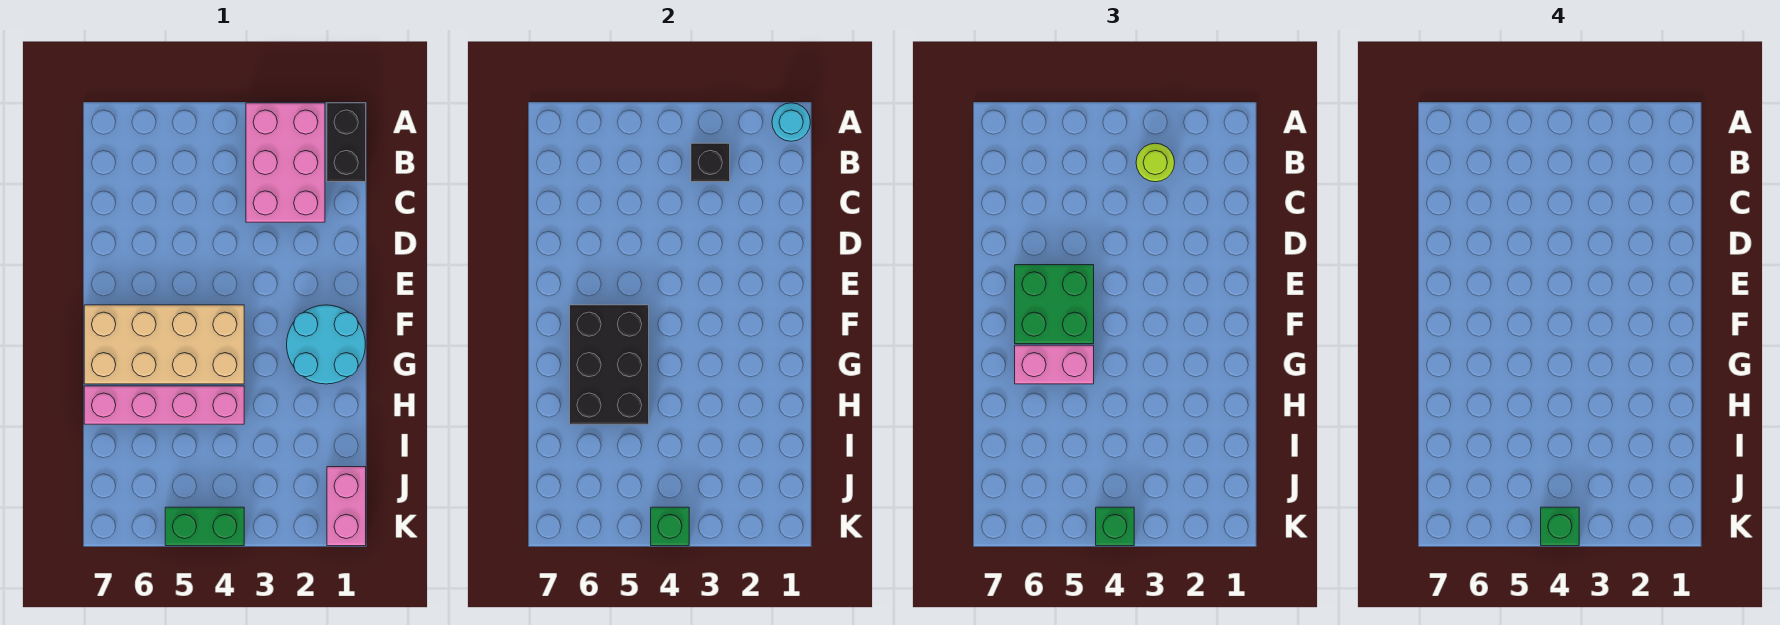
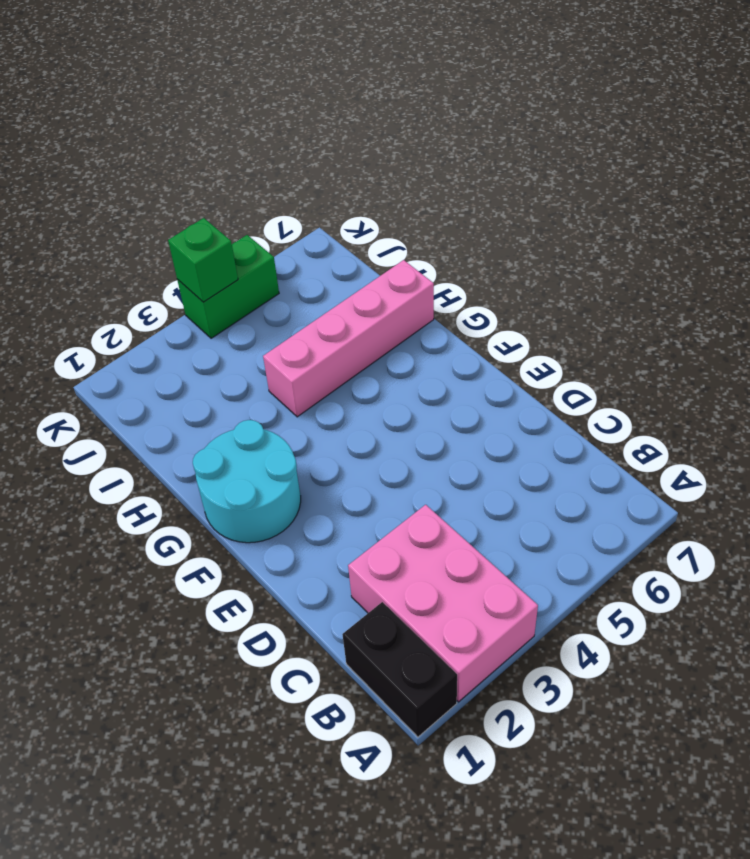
none -> tan 2x4 brick [84,305,244,384]
none -> pink 1x2 brick [327,467,366,546]
none -> cyan 1x1 round brick [772,103,810,141]

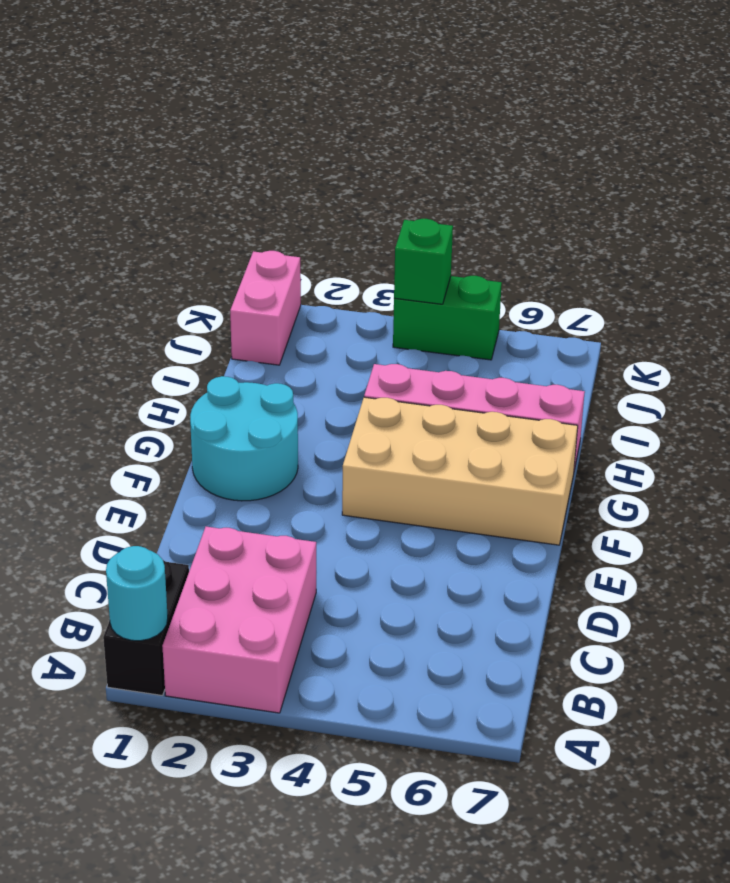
none -> black 1x1 brick [691,143,730,182]
none -> black 2x3 brick [570,305,649,424]
none -> lime 1x1 round brick [1136,143,1175,182]

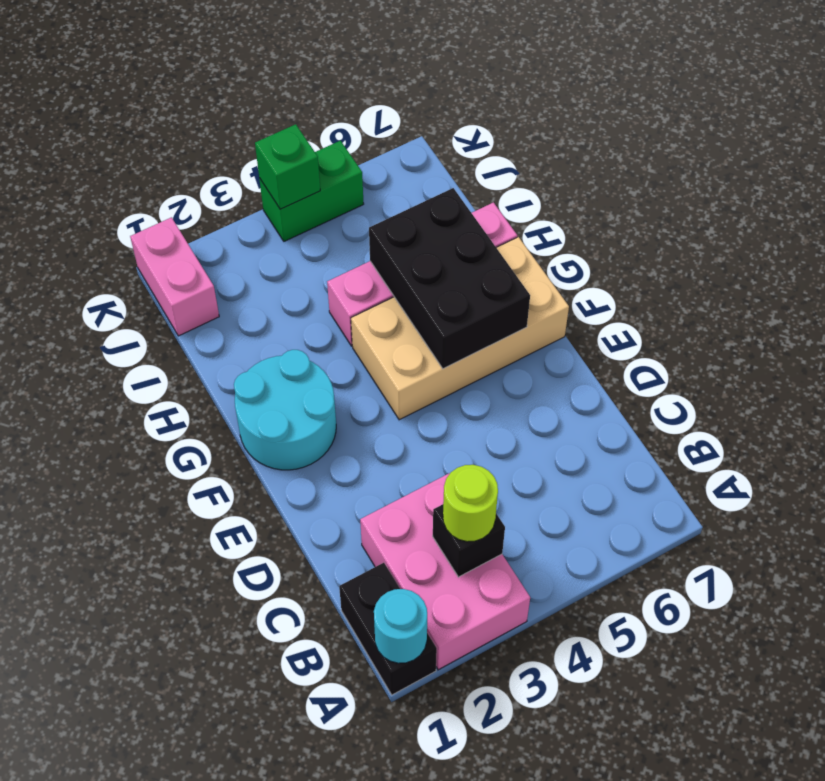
none -> green 2x2 brick [1015,265,1094,344]
none -> pink 1x2 brick [1015,345,1094,384]
none -> green 1x1 brick [1096,507,1134,546]

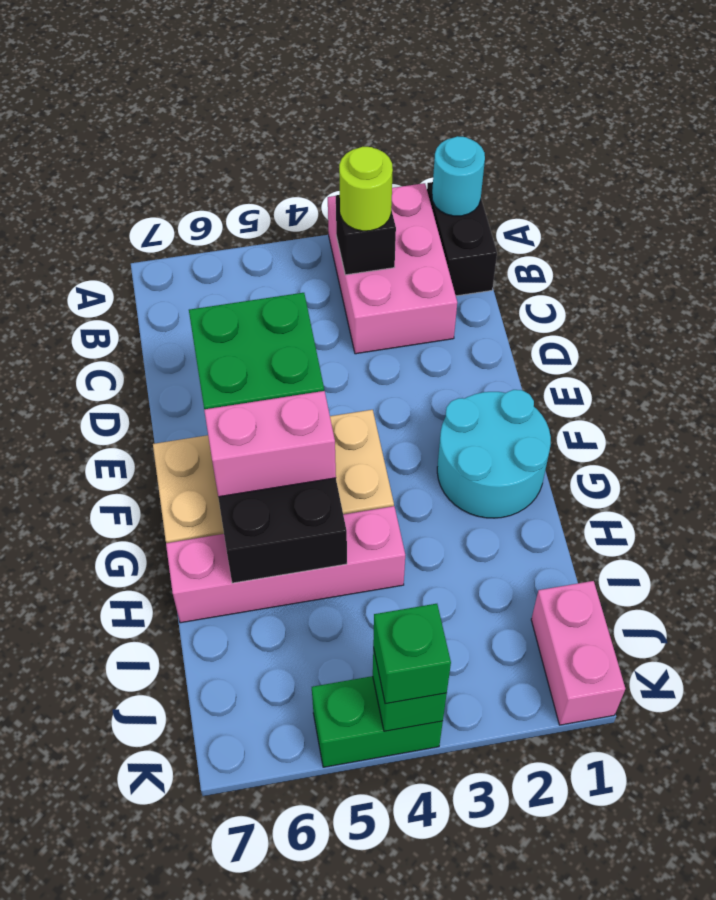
none -> green 1x1 brick [1541,507,1579,546]

